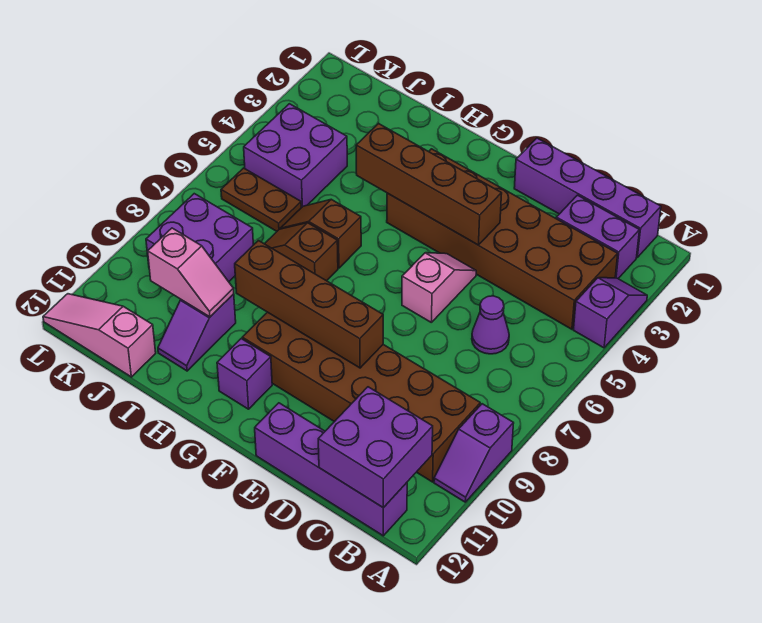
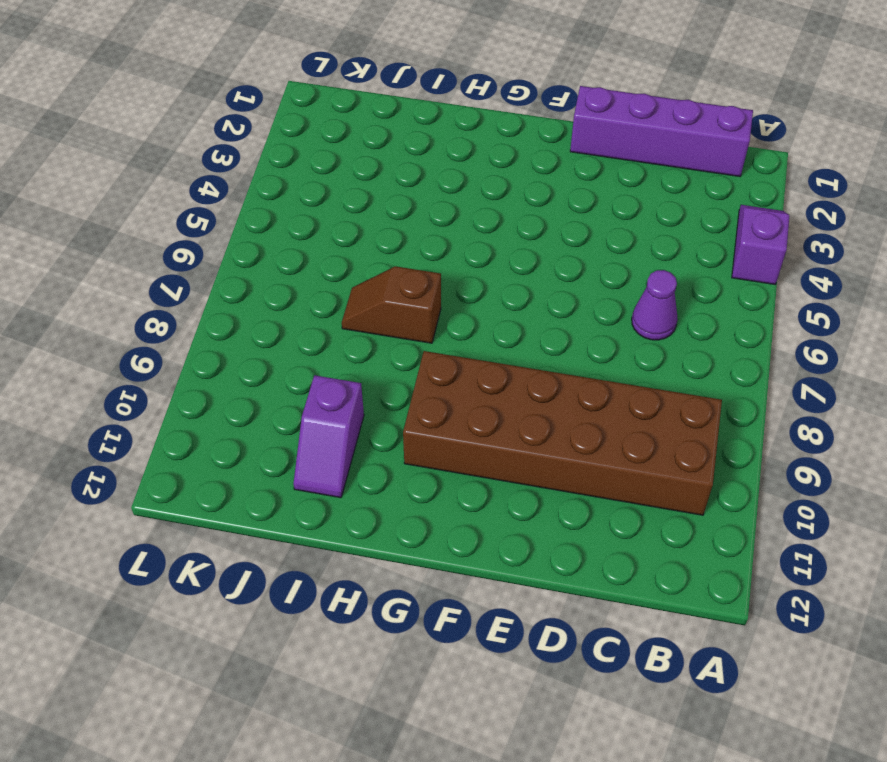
none -> purple 1x2 slope [434,404,514,502]
none -> purple 1x2 brick [556,195,639,278]
none -> brown 2x6 brick [387,149,618,329]

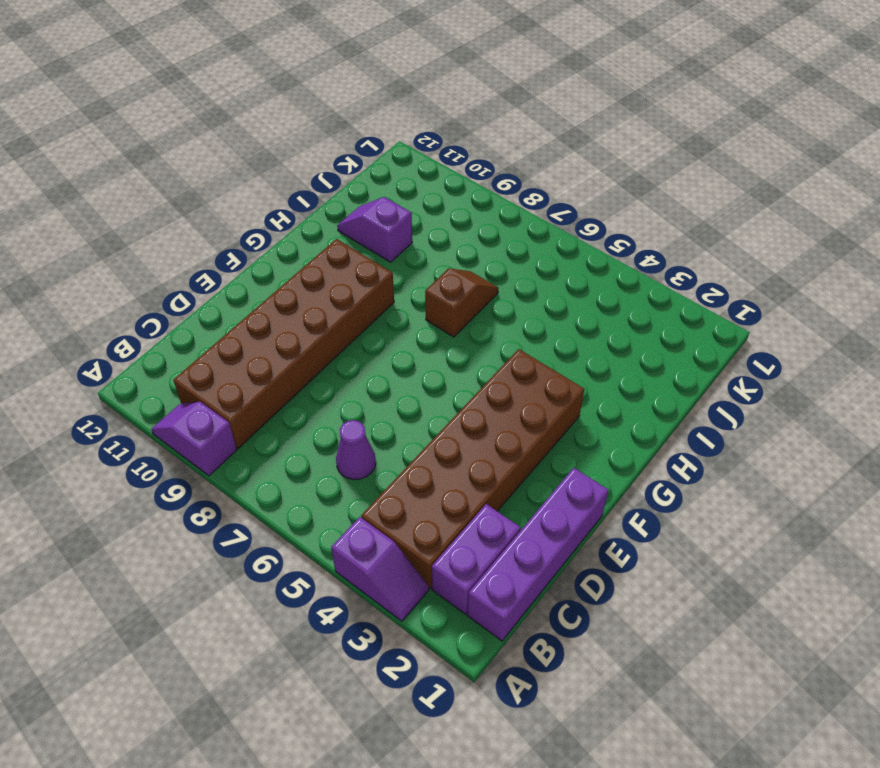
none -> purple 1x4 brick [255,403,407,536]
none -> pink 1x2 slope [402,253,476,322]
none -> purple 1x1 brick [217,339,272,409]

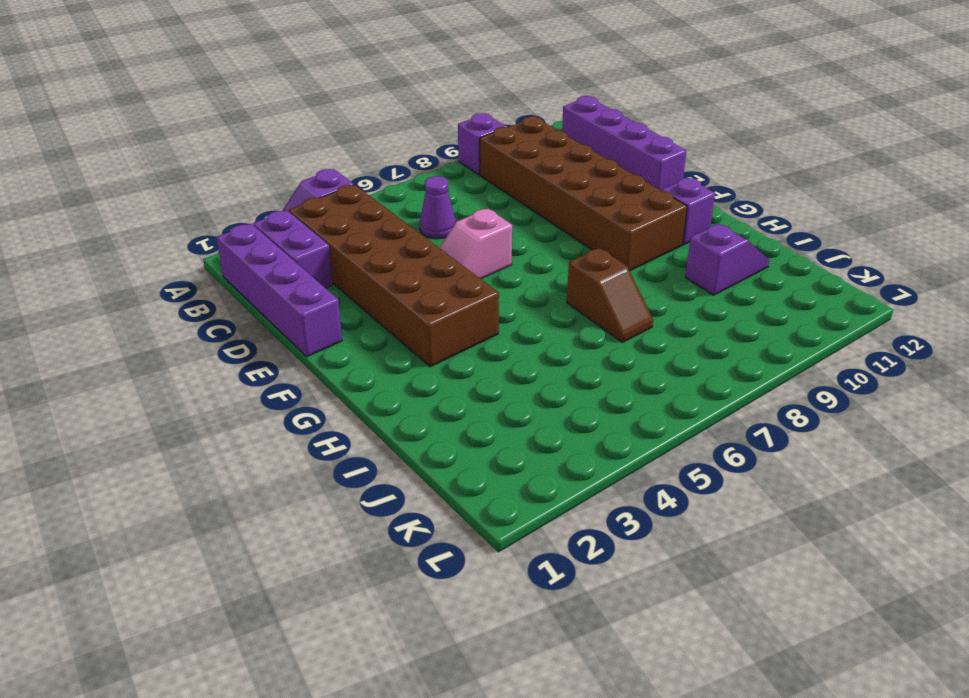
none -> brown 1x2 slope [280,199,361,268]
none -> purple 2x2 brick [244,104,347,208]
none -> brown 1x2 plate [221,168,301,231]

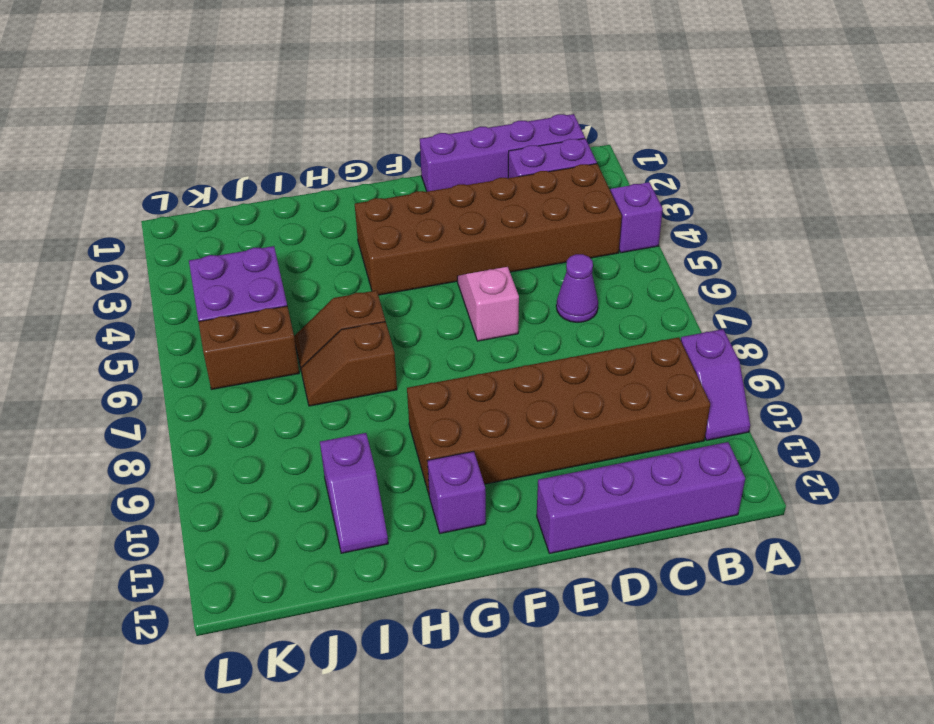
brown 1x2 brick [199,306,299,389] -> brown 1x2 plate [221,168,301,231]
none -> purple 2x2 brick [146,194,253,282]
none -> pink 1x3 slope [43,294,156,377]
none -> purple 2x2 brick [318,387,433,508]

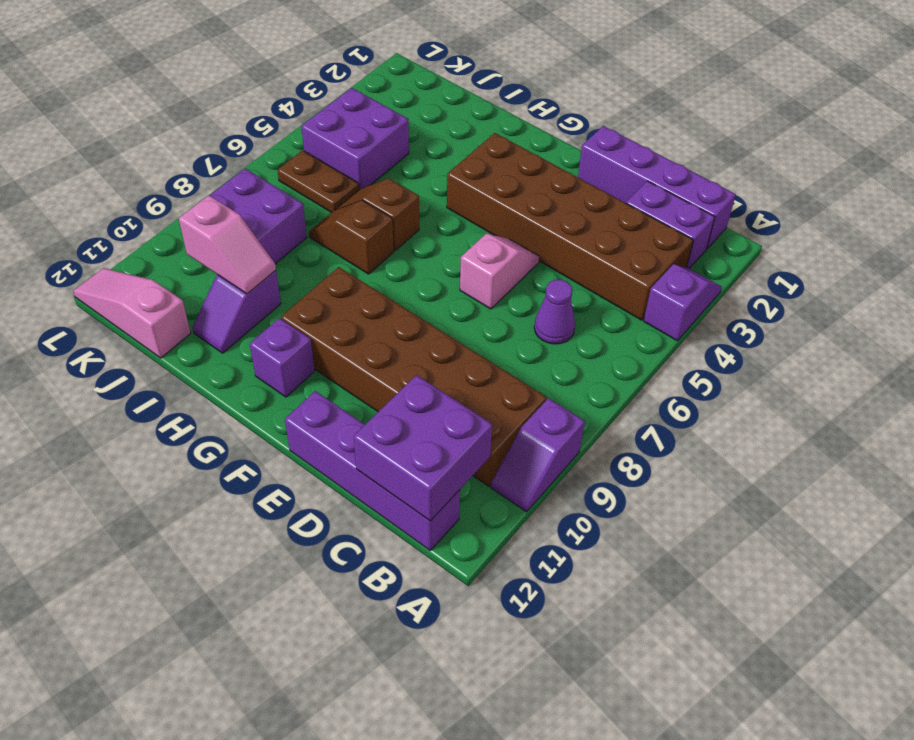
none -> brown 1x4 brick [356,123,502,245]
none -> brown 1x4 brick [235,241,383,368]

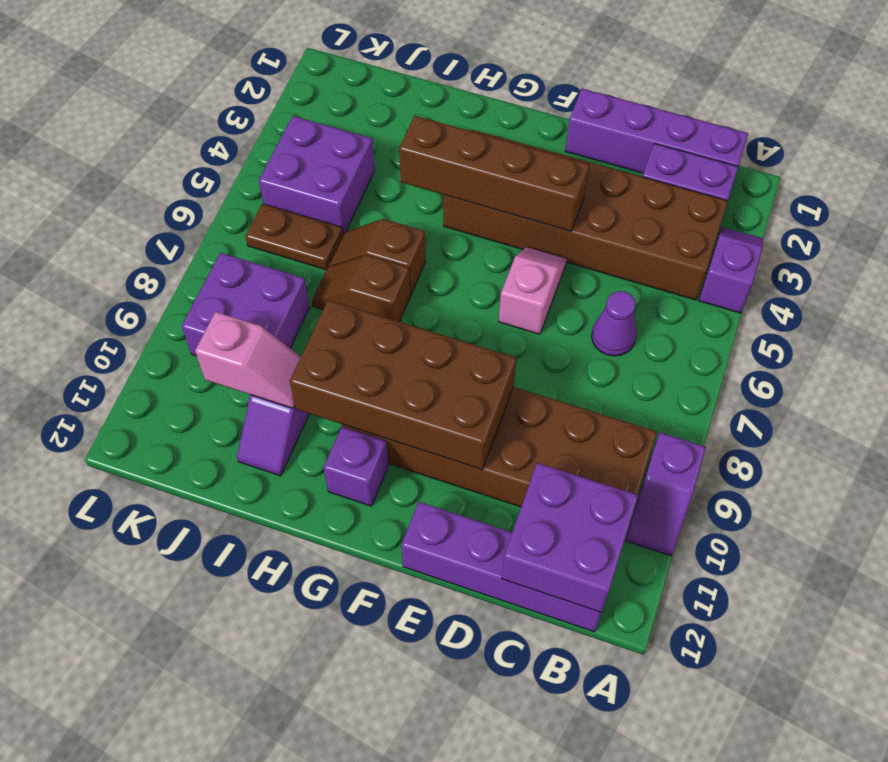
brown 2x4 brick [290,300,516,469] -> brown 1x4 brick [235,241,383,368]
none -> pink 1x3 slope [43,294,156,377]

